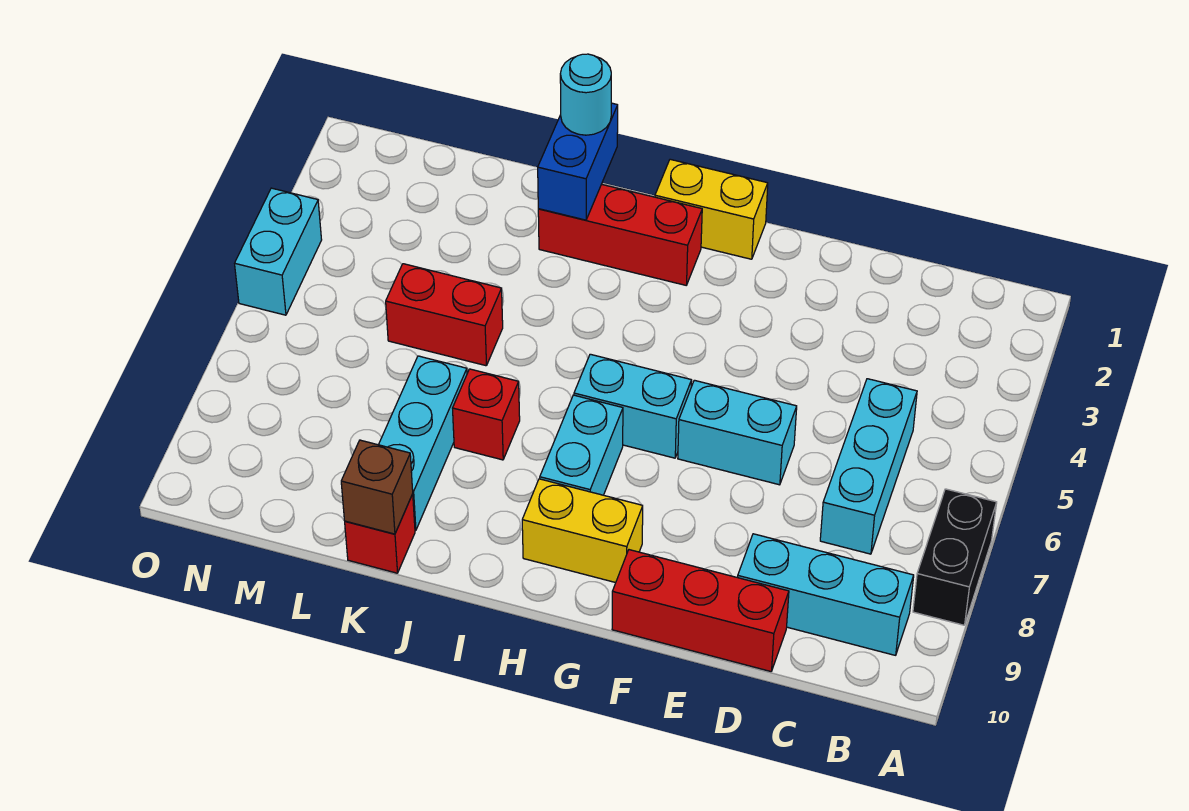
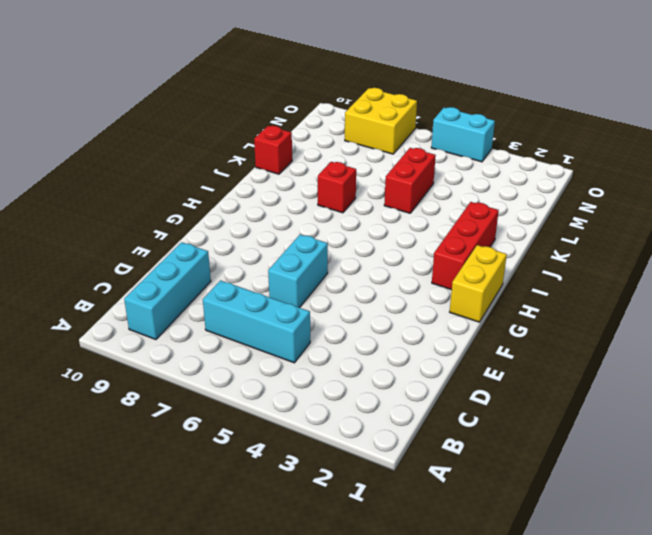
yellow 2x2 brick [345,88,417,154] -> none
none -> black 1x2 brick [913,489,997,625]
none -> red 1x3 brick [612,550,789,671]
none -> cyan 1x2 brick [574,354,692,458]

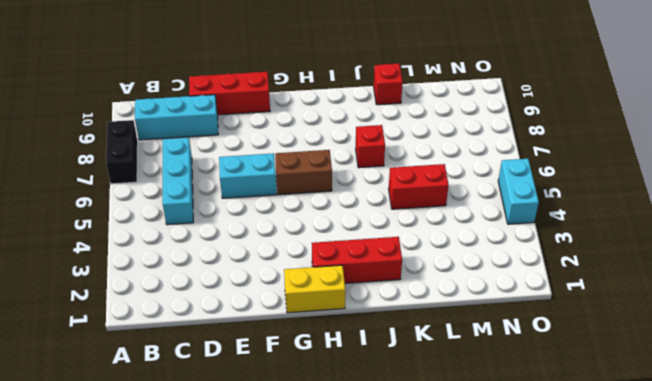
brown 1x2 brick [275,150,332,195] -> cyan 1x2 brick [574,354,692,458]
none -> yellow 1x2 brick [522,479,643,583]
none -> cyan 1x2 brick [540,395,623,495]
none -> cyan 1x3 brick [379,356,467,530]

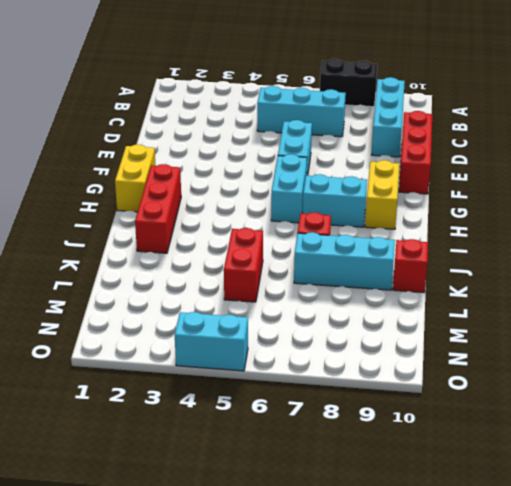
none -> blue 1x2 brick [538,103,618,220]
none -> brown 1x1 brick [341,440,413,534]
none -> cyan 1x1 round brick [560,54,611,135]

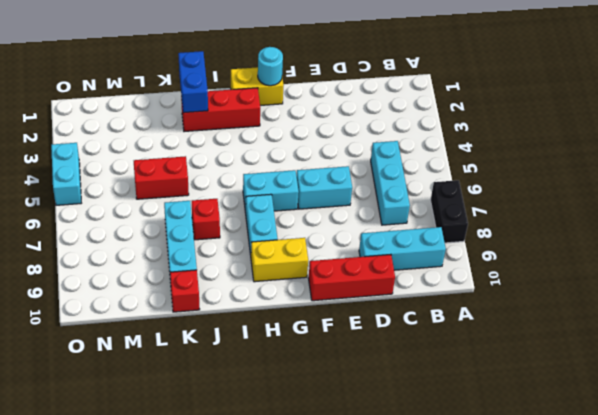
cyan 1x1 round brick [258,47,283,86] -> cyan 1x1 round brick moved to [560,54,611,135]
none -> brown 1x1 brick [341,440,413,534]

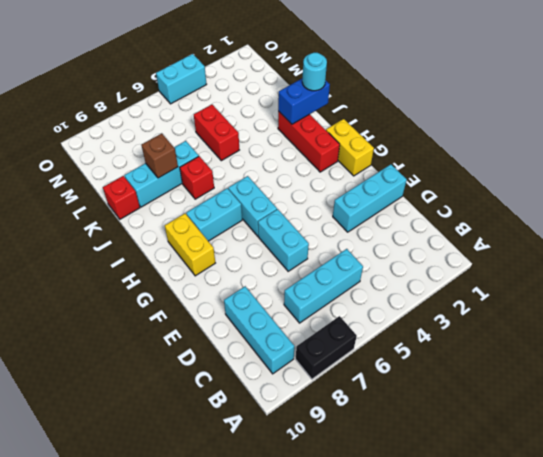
cyan 1x3 brick [333,164,407,232] -> none
brown 1x1 brick [141,133,178,178] -> brown 1x1 brick moved to [341,440,413,534]
none -> red 1x3 brick [612,550,789,671]

